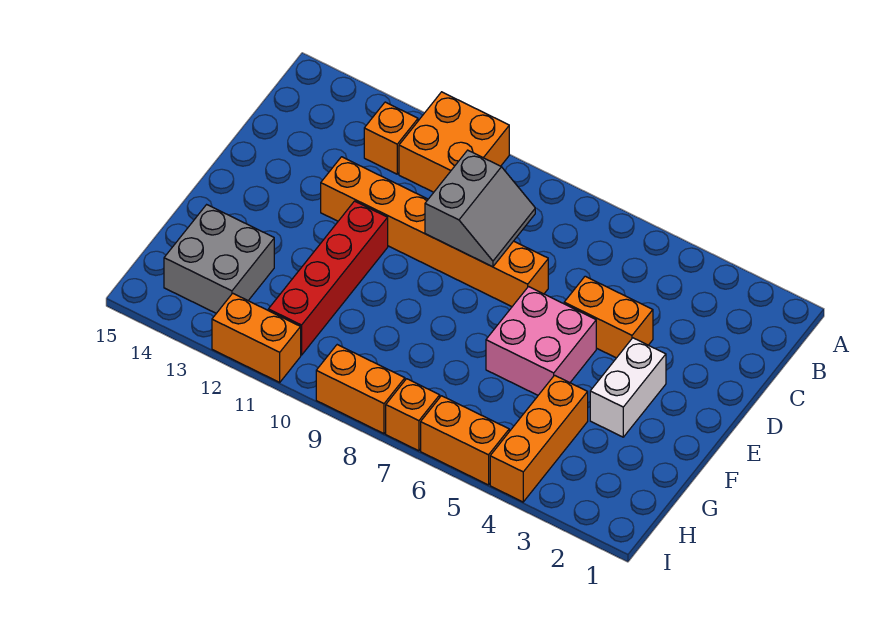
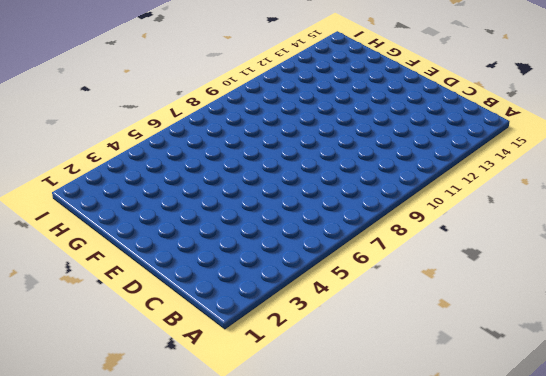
none -> orange 2x2 brick [399,92,509,192]
none -> orange 1x1 brick [364,102,418,174]
none -> orange 1x2 brick [564,276,653,358]

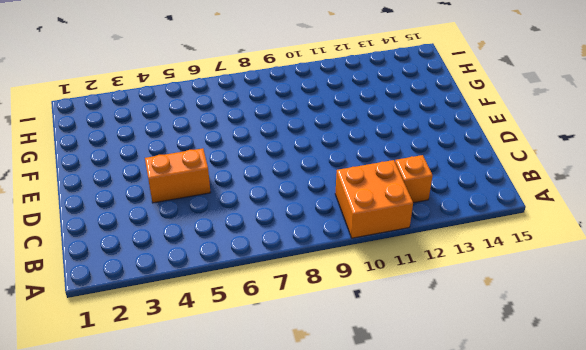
none -> orange 1x6 brick [321,157,548,307]
none -> white 1x2 brick [590,338,666,437]
none -> pink 2x2 brick [486,287,596,395]

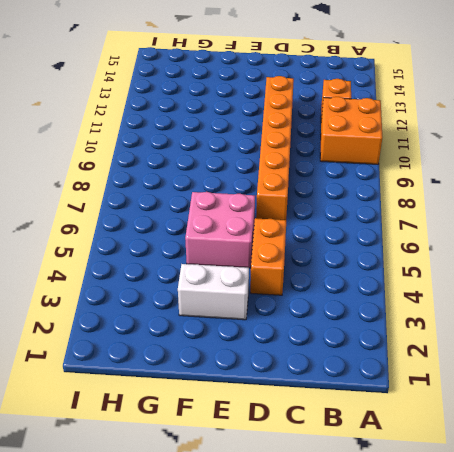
none -> red 1x4 brick [268,201,388,355]
none -> orange 1x3 brick [490,375,588,502]
none -> grey 2x2 brick [164,205,274,313]

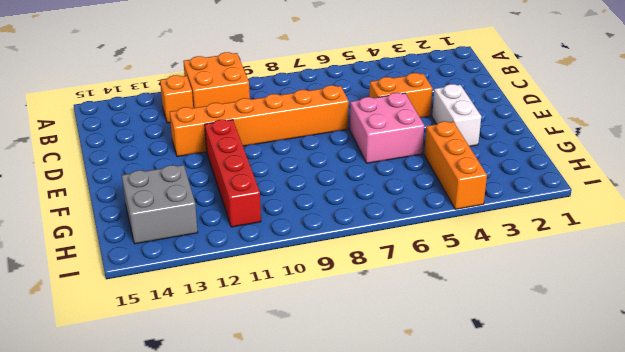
none -> orange 1x2 brick [421,396,509,485]
none -> orange 1x1 brick [386,379,440,451]
none -> orange 1x2 brick [316,345,405,434]

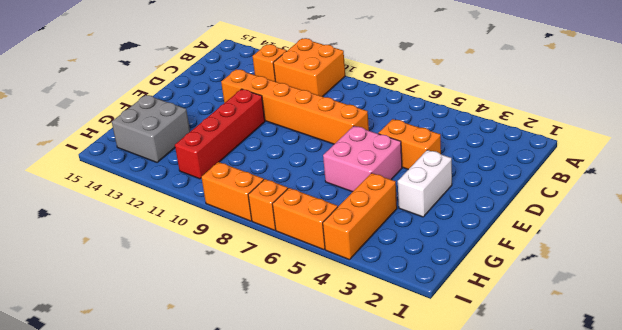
none -> orange 1x2 brick [212,293,301,382]
none -> grey 2x2 slope [425,150,535,267]

